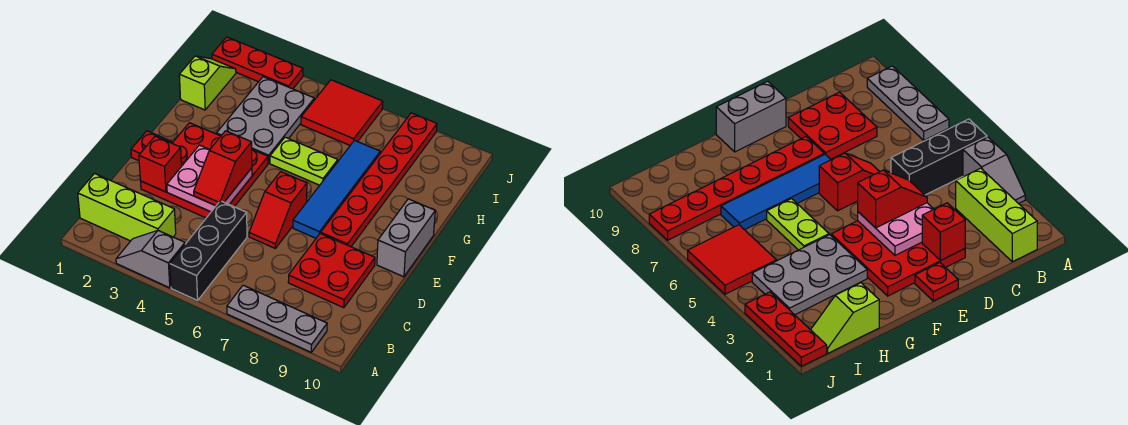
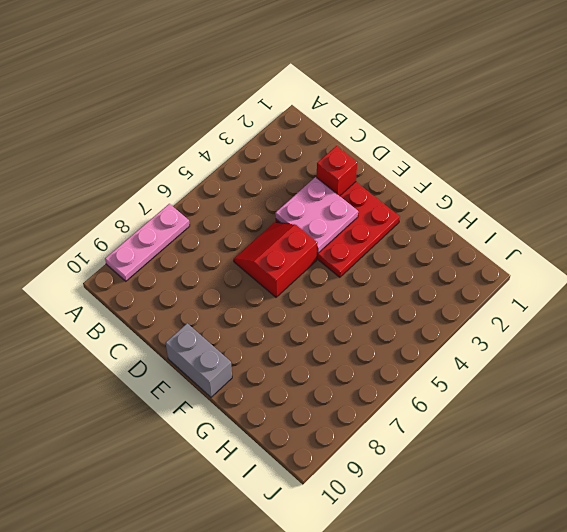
pink 1x3 plate [105,204,190,281] -> grey 1x3 plate [227,285,327,352]
red 2x2 slope [234,222,317,297] -> red 1x2 slope [249,172,307,248]
none -> grey 1x2 slope [116,231,185,288]
none -> black 1x3 brick [170,201,247,300]
none -> lime 1x3 brick [78,174,176,241]

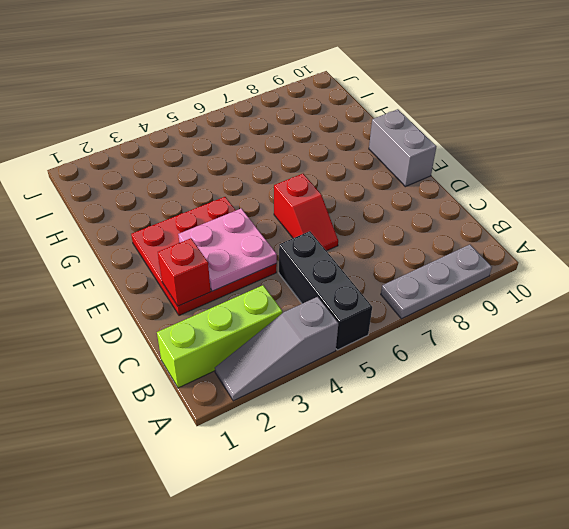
grey 1x3 slope [215,297,338,401] -> grey 1x2 slope [116,231,185,288]
none -> red 2x2 plate [288,233,375,308]
none -> red 1x1 plate [131,131,172,161]
none -> blue 1x4 tile [293,140,380,238]

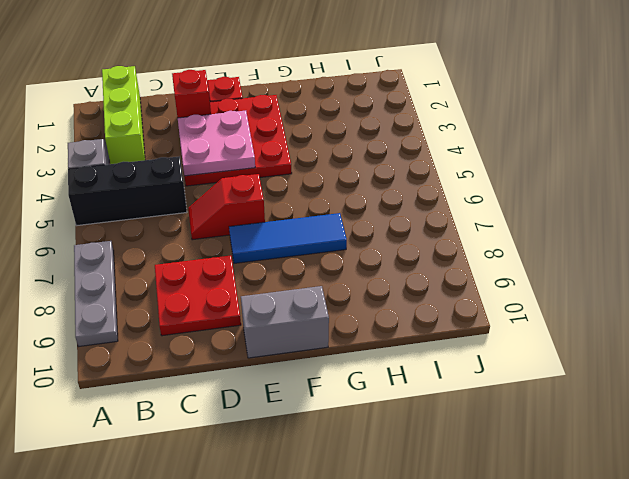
blue 1x3 tile [229,213,347,263] -> blue 1x4 tile [293,140,380,238]
none -> red 1x6 plate [321,113,437,247]
none -> grey 2x3 plate [217,77,314,163]
none -> lime 1x2 plate [270,137,338,185]

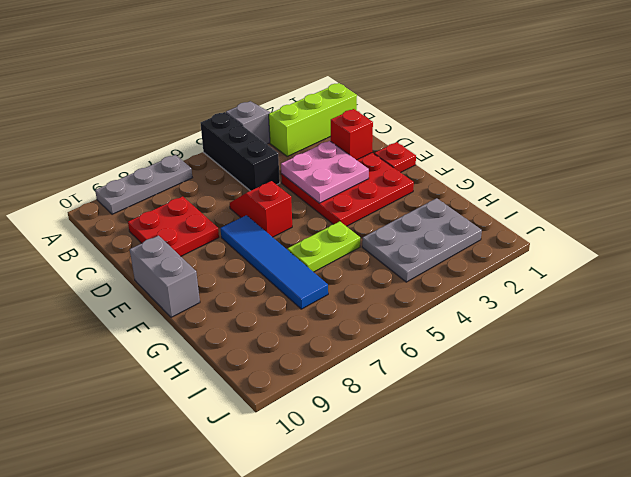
grey 2x3 plate [362,198,482,282] -> grey 2x3 plate turned to [217,77,314,163]
none -> red 1x6 plate [321,113,437,247]
none -> lime 1x2 slope [179,56,236,110]
none -> red 2x2 tile [301,80,383,145]

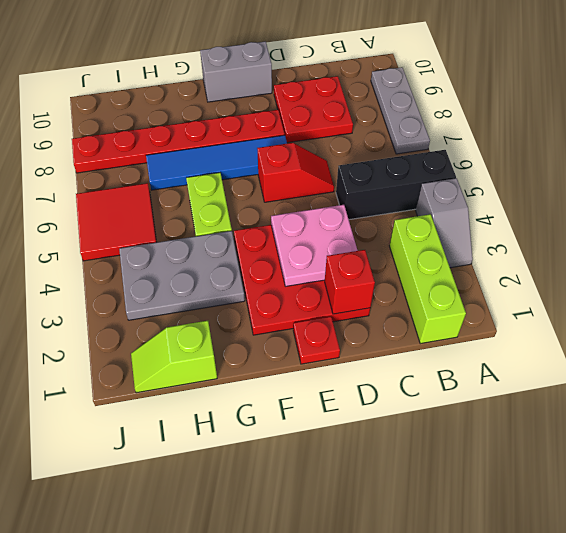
none -> red 1x3 plate [212,37,303,89]
none -> red 1x2 slope [194,131,252,206]

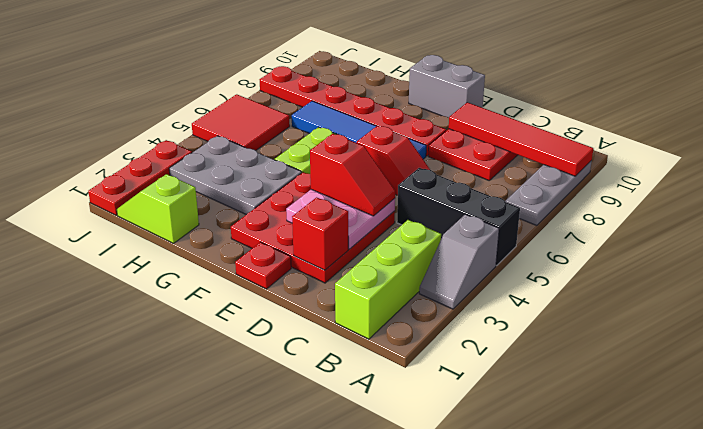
red 1x4 tile [449,102,593,176] -> none

